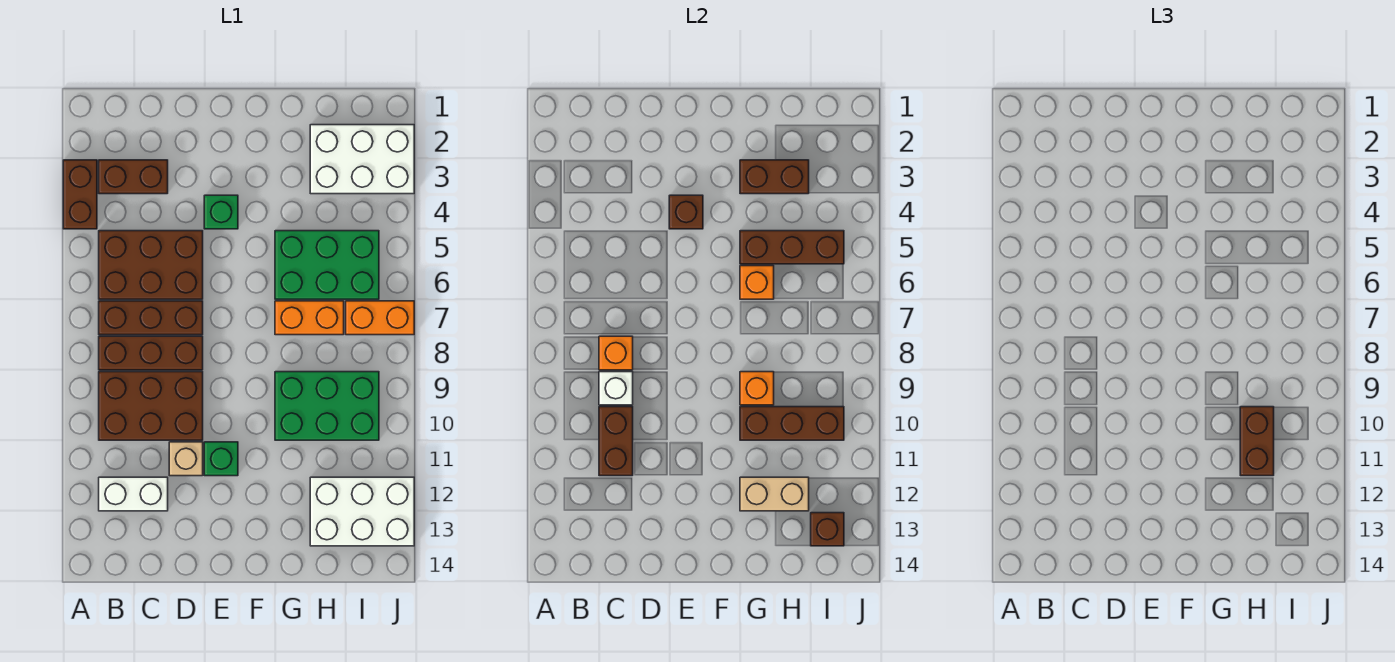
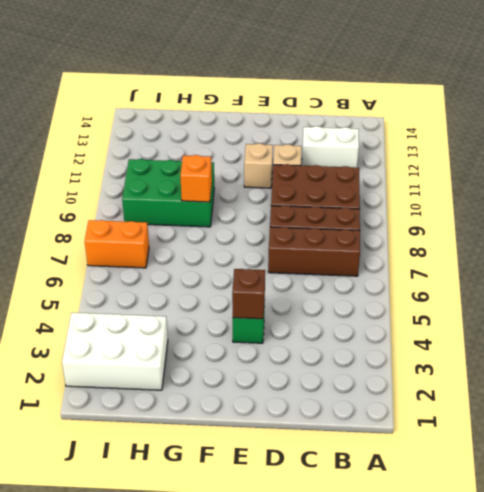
tan 1x1 brick [244,143,273,188] -> green 1x1 brick [204,442,238,476]
none -> brown 1x2 brick [63,160,97,229]
none -> brown 1x2 brick [99,160,168,194]
none -> brown 2x3 brick [99,231,203,299]

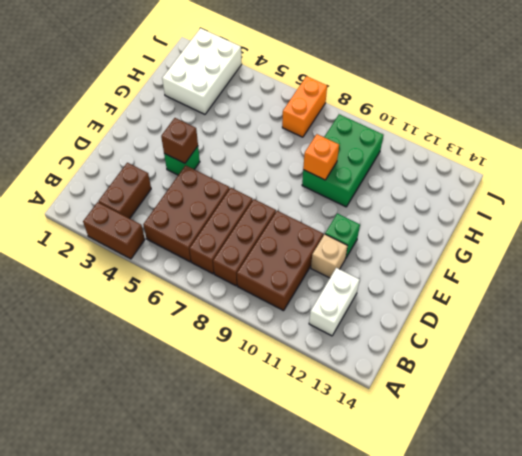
none -> green 2x3 brick [275,231,379,299]
none -> orange 1x2 brick [275,301,344,335]
none -> white 2x3 brick [310,477,414,546]

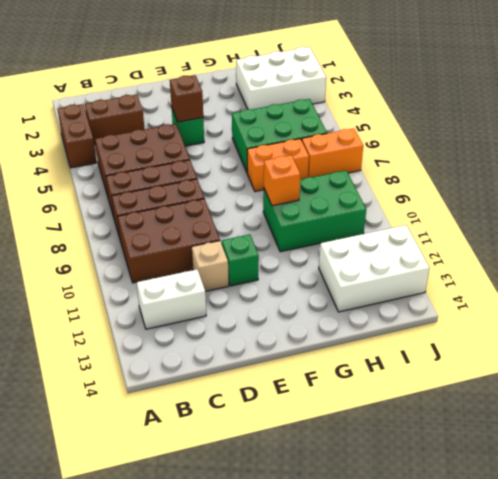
none -> orange 1x1 brick [599,336,633,370]
none -> white 1x1 brick [599,372,633,405]
none -> brown 1x2 brick [599,407,633,476]

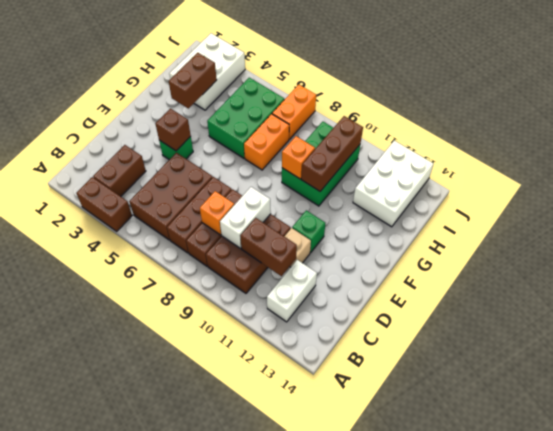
white 1x2 brick [220,187,271,248] -> white 1x1 brick [599,372,633,405]
none -> brown 1x3 brick [740,231,844,264]
none -> orange 1x1 brick [740,266,774,299]
none -> tan 1x2 brick [740,477,809,511]

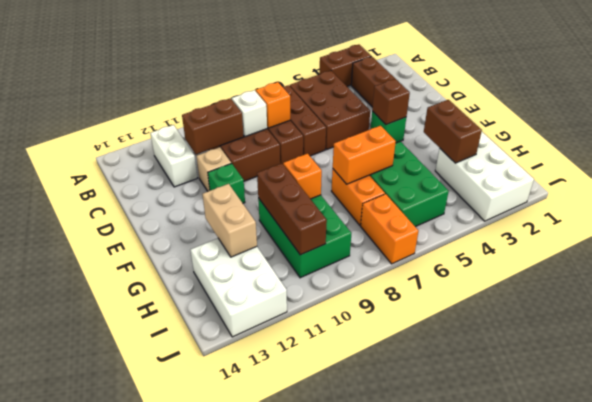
orange 1x2 brick [333,126,396,184] -> orange 1x1 brick [740,266,774,299]
none -> brown 1x3 brick [740,231,844,264]
none -> brown 1x1 brick [811,513,844,546]
none -> brown 1x2 brick [1240,407,1274,476]

